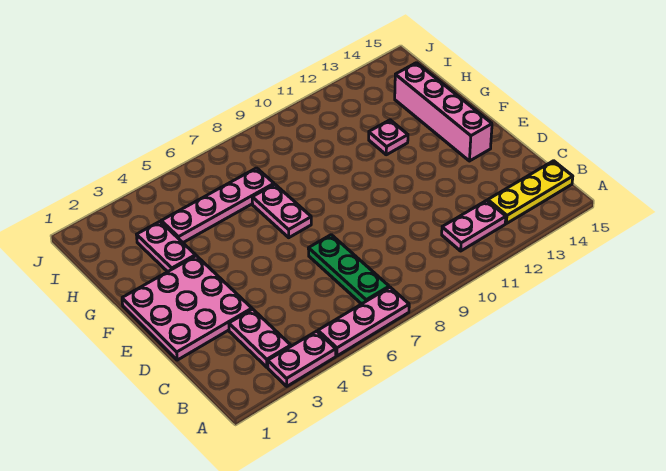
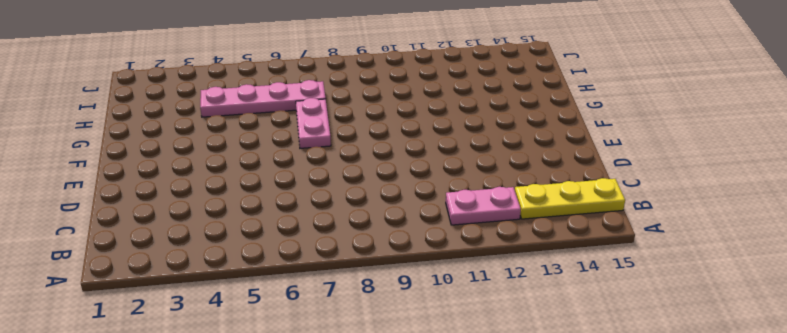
none -> pink 1x2 plate [268,331,336,386]
none -> pink 1x3 plate [318,287,409,356]
none -> pink 1x2 plate [229,309,291,367]

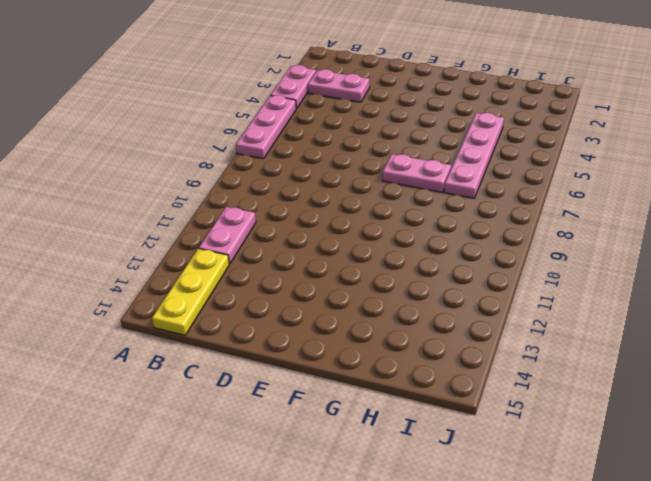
none -> green 1x3 plate [308,235,389,304]
none -> pink 3x3 plate [122,256,252,360]
none -> pink 1x4 brick [395,63,492,161]

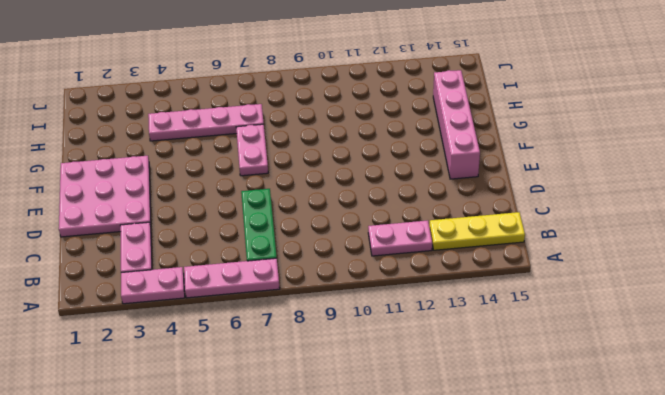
none -> pink 1x2 plate [137,222,196,272]
none -> pink 1x1 plate [369,120,408,155]

